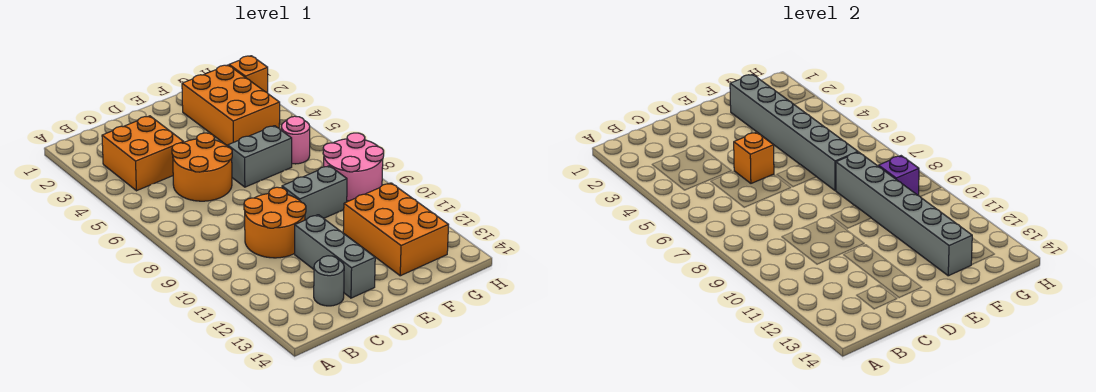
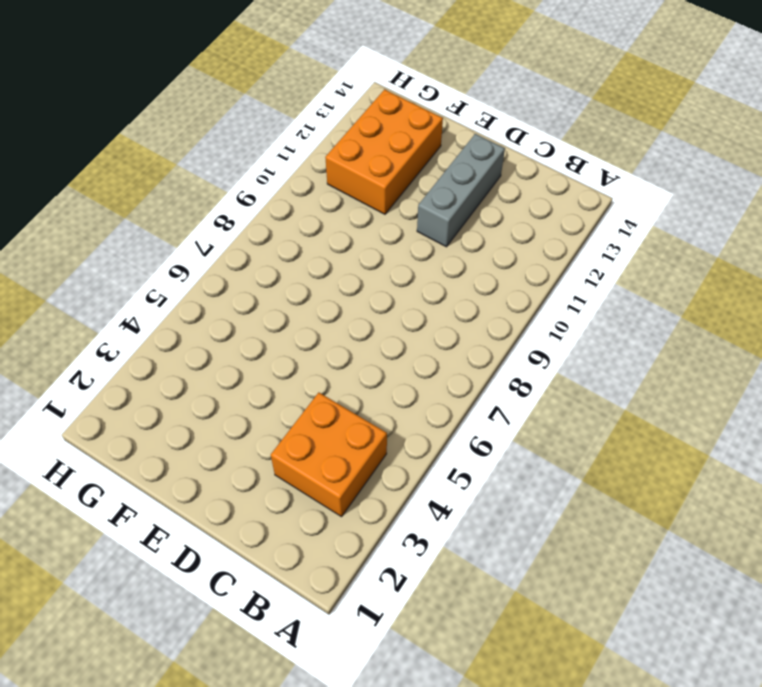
none -> orange 2x2 round brick [172,133,232,201]
none -> orange 2x2 round brick [244,187,306,258]
none -> grey 1x1 round brick [314,256,344,306]

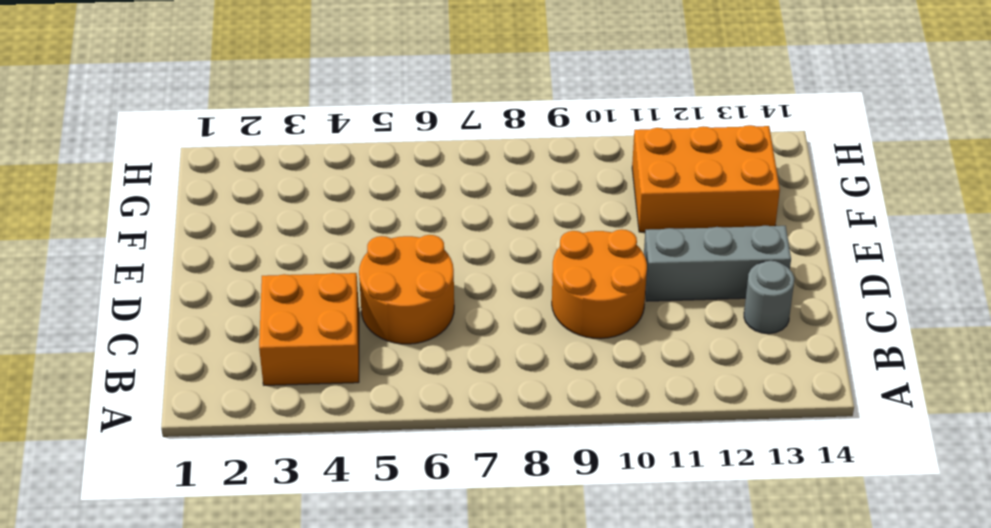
none -> grey 1x2 brick [228,126,292,187]
none -> grey 1x2 brick [282,166,347,220]
none -> orange 2x3 brick [182,65,280,146]

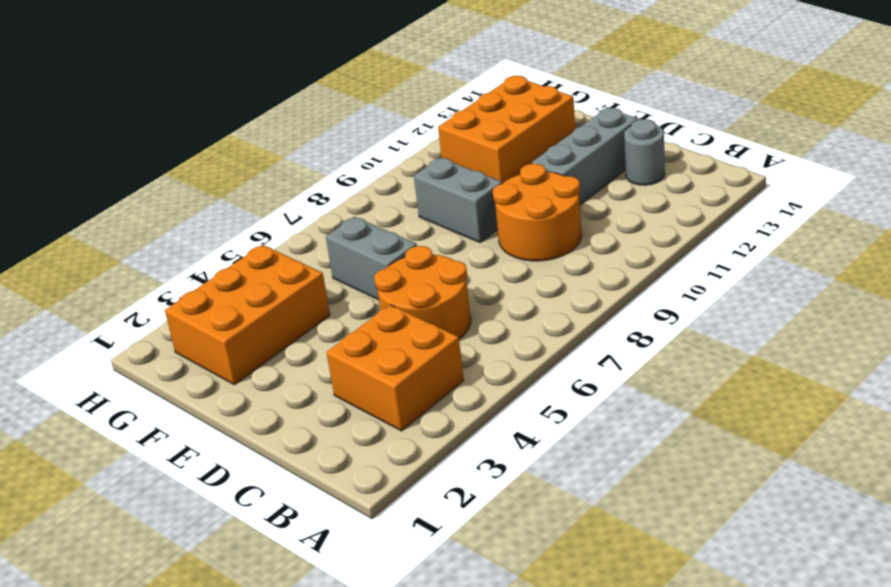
none -> pink 1x1 round brick [281,116,310,164]
none -> pink 2x2 round brick [323,133,384,201]
none -> orange 1x1 brick [229,56,268,93]

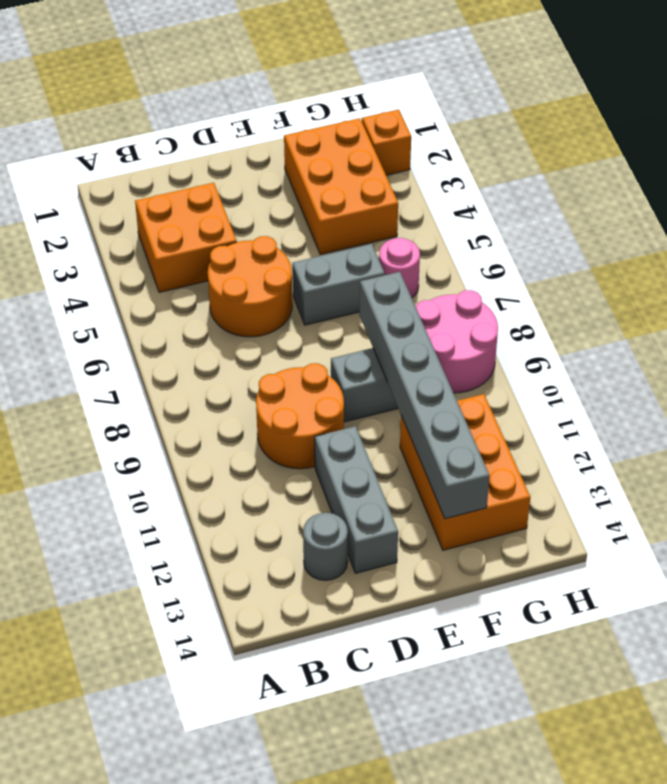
none -> orange 1x1 brick [734,132,774,183]
none -> grey 1x6 brick [730,74,858,191]
none -> purple 1x1 brick [878,156,919,195]

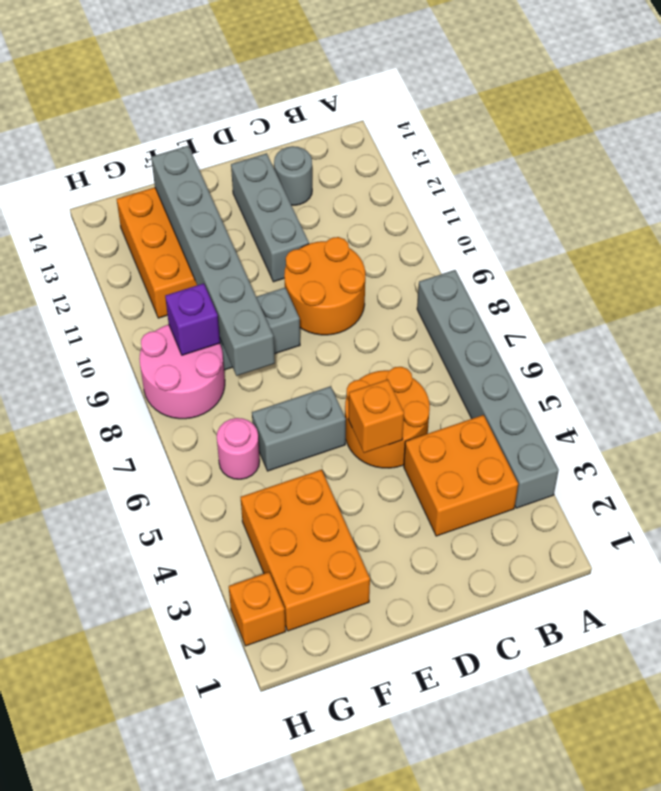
grey 1x6 brick [417,270,559,508] -> grey 1x6 brick moved to [730,74,858,191]

